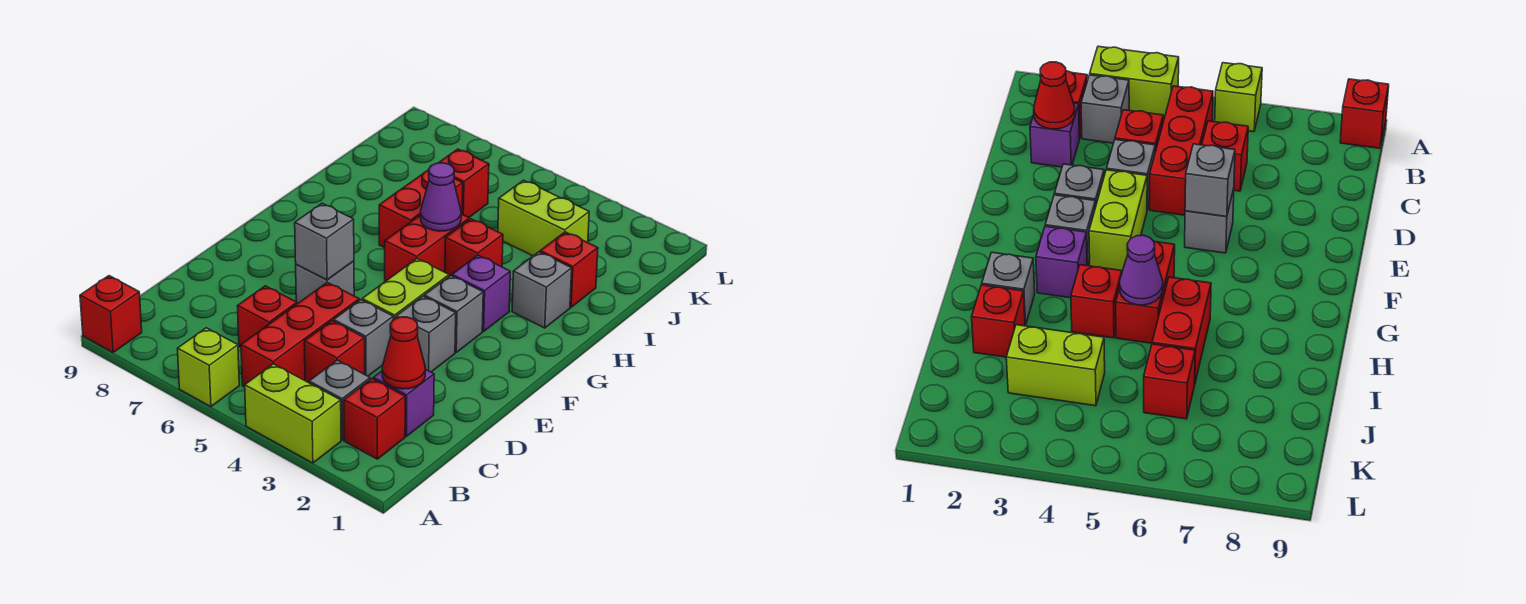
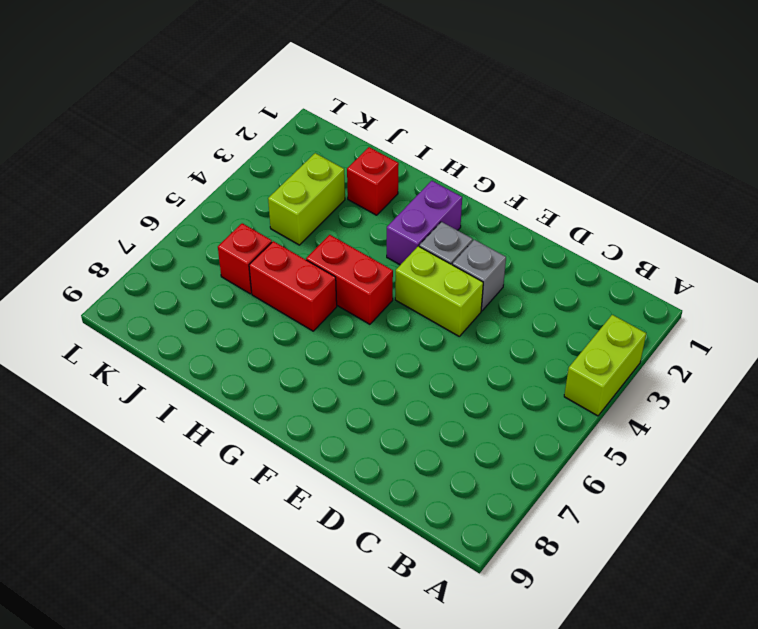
purple 1x2 brick [387,181,462,265] -> purple 1x1 brick [452,255,510,331]
none -> lime 1x1 brick [177,328,239,407]
none -> red 1x1 brick [80,276,142,352]
none -> red 1x1 brick [344,379,405,459]

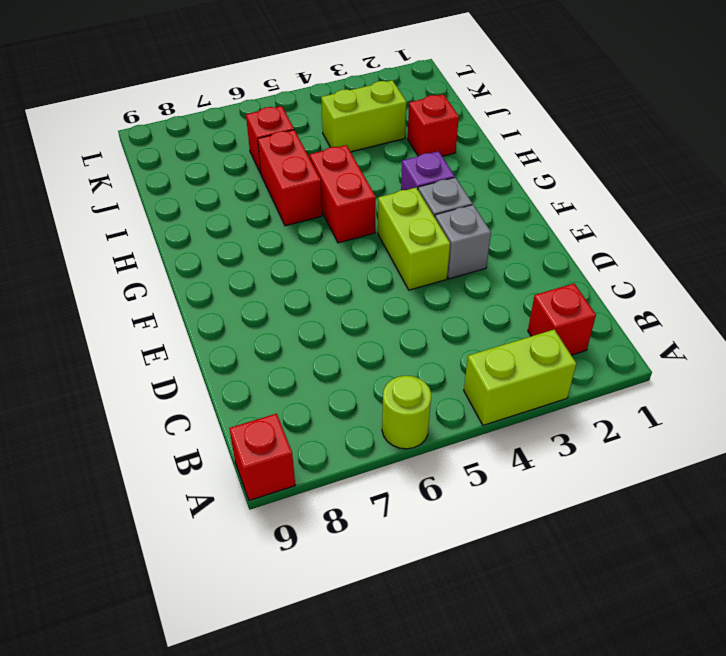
lime 1x1 round brick [382,376,431,449] -> lime 1x1 brick [177,328,239,407]
none -> grey 1x1 brick [309,360,370,440]
none -> red 1x3 brick [241,282,359,387]
none -> purple 1x1 brick [373,369,434,436]

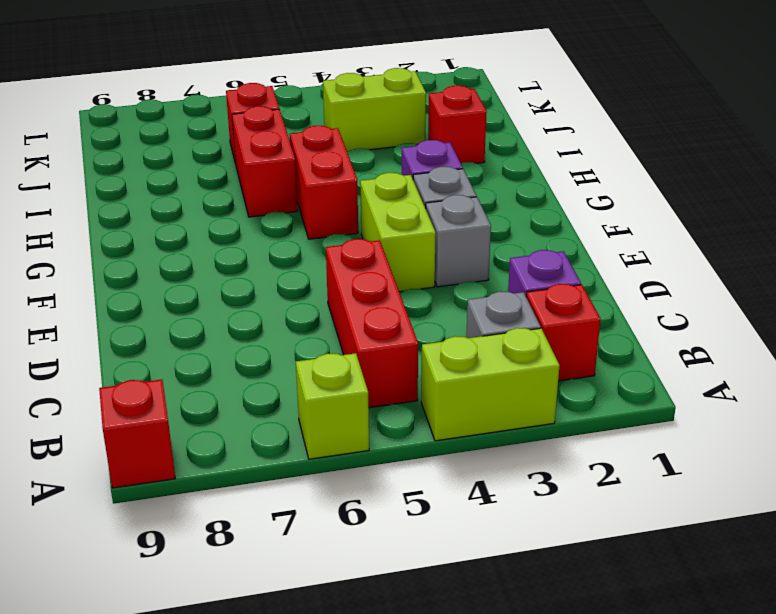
none -> red 1x1 brick [304,321,365,383]
none -> red 1x1 brick [238,286,297,347]
none -> grey 1x1 brick [334,300,393,376]

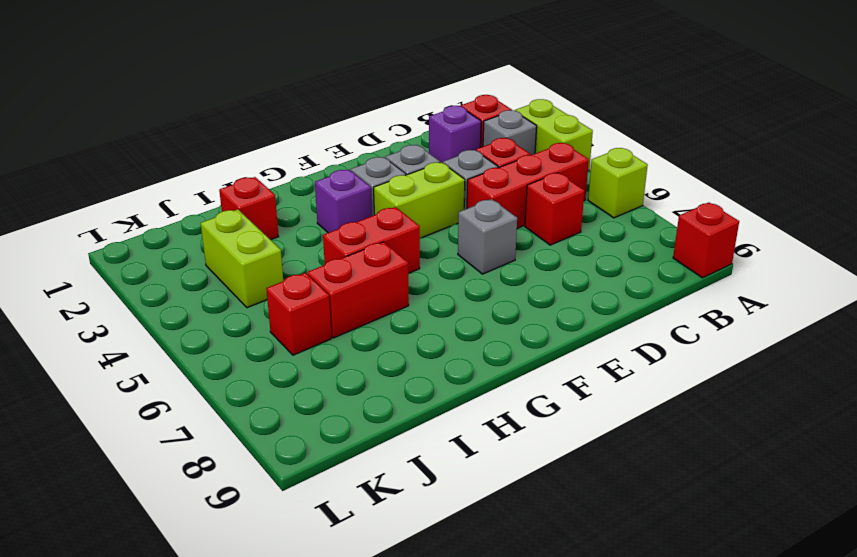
none -> grey 1x1 brick [512,252,572,328]
none -> red 1x1 brick [445,219,503,276]
none -> red 1x1 cone [382,317,425,389]

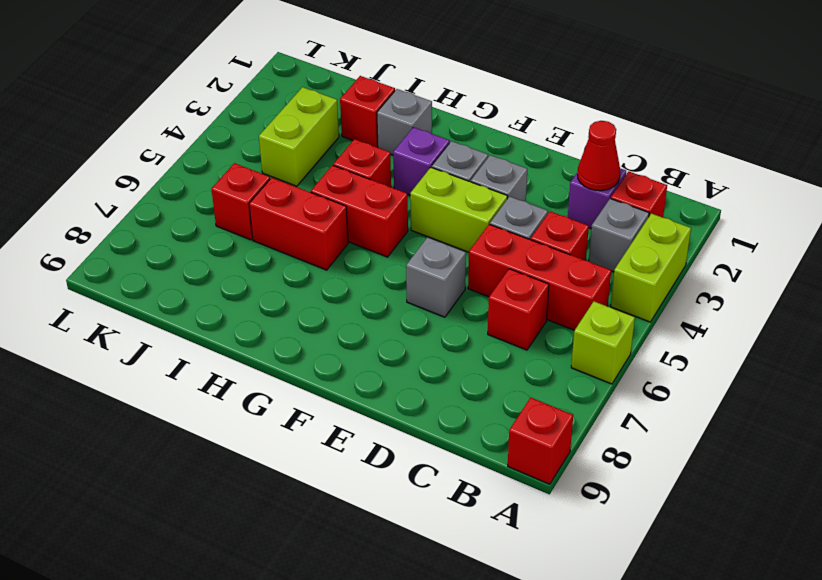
none -> grey 1x1 brick [295,203,354,280]
none -> purple 1x1 cone [420,163,461,231]

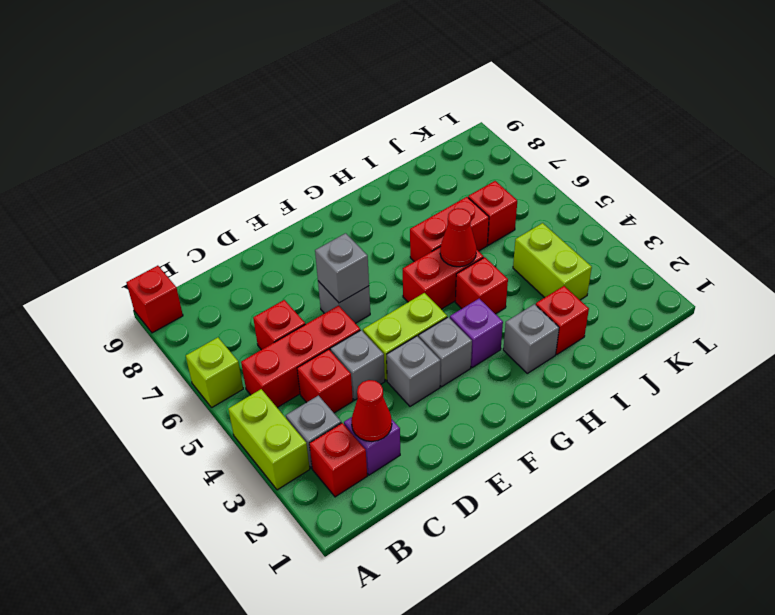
red 1x1 cone [440,208,476,267] -> purple 1x1 cone [420,163,461,231]

